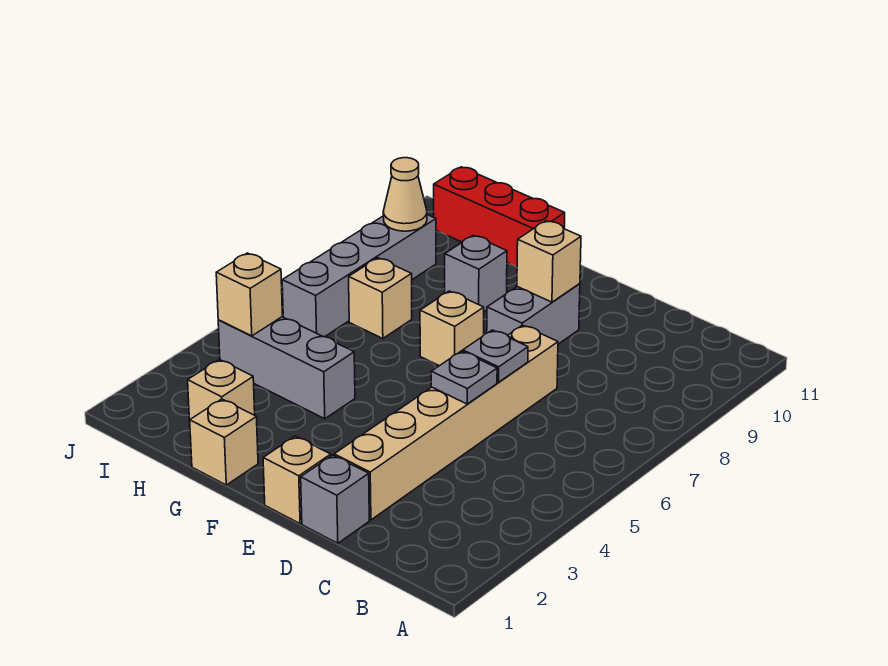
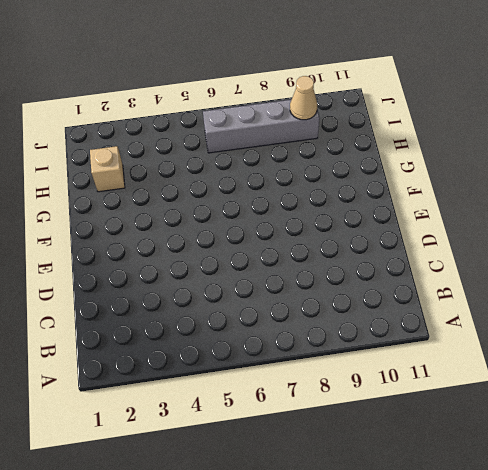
none -> grey 1x1 brick [301,455,369,543]
none -> tan 1x6 brick [334,325,558,520]
none -> tan 1x1 brick [263,436,331,524]

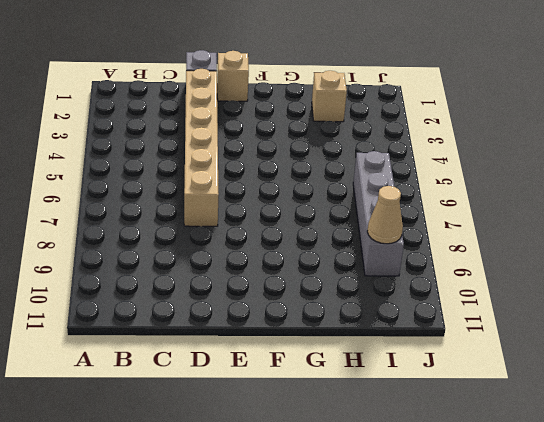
none -> grey 1x2 brick [487,284,580,344]
none -> tan 1x1 brick [420,291,484,366]
none -> tan 1x1 brick [190,399,258,485]

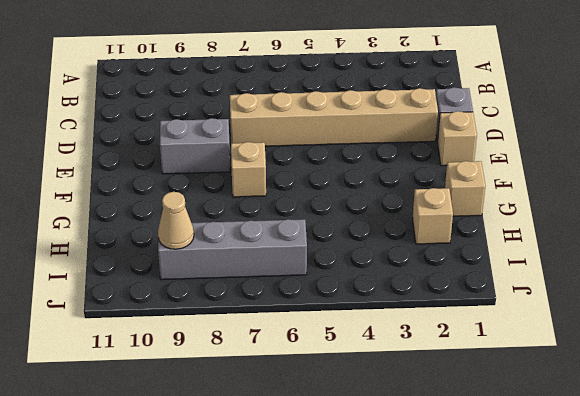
none -> grey 1x3 brick [218,317,355,419]
none -> grey 1x1 brick [445,236,507,311]
none -> red 1x3 brick [434,167,565,267]

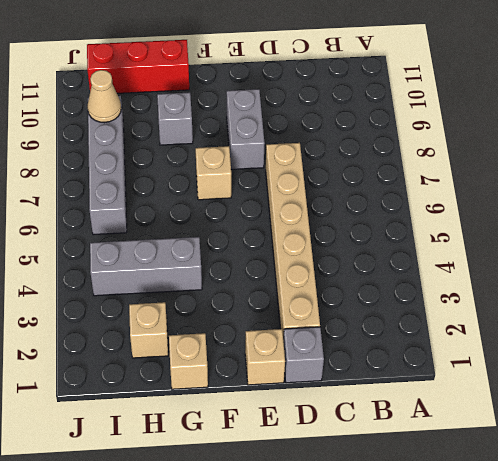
none -> tan 1x1 brick [349,258,412,338]
none -> grey 1x1 plate [431,351,497,404]
none -> grey 1x1 plate [463,330,528,382]

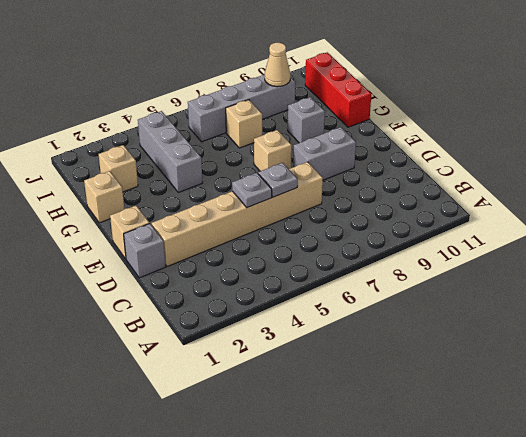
none -> tan 1x1 brick [517,221,581,302]
none -> tan 1x1 brick [216,253,282,336]

